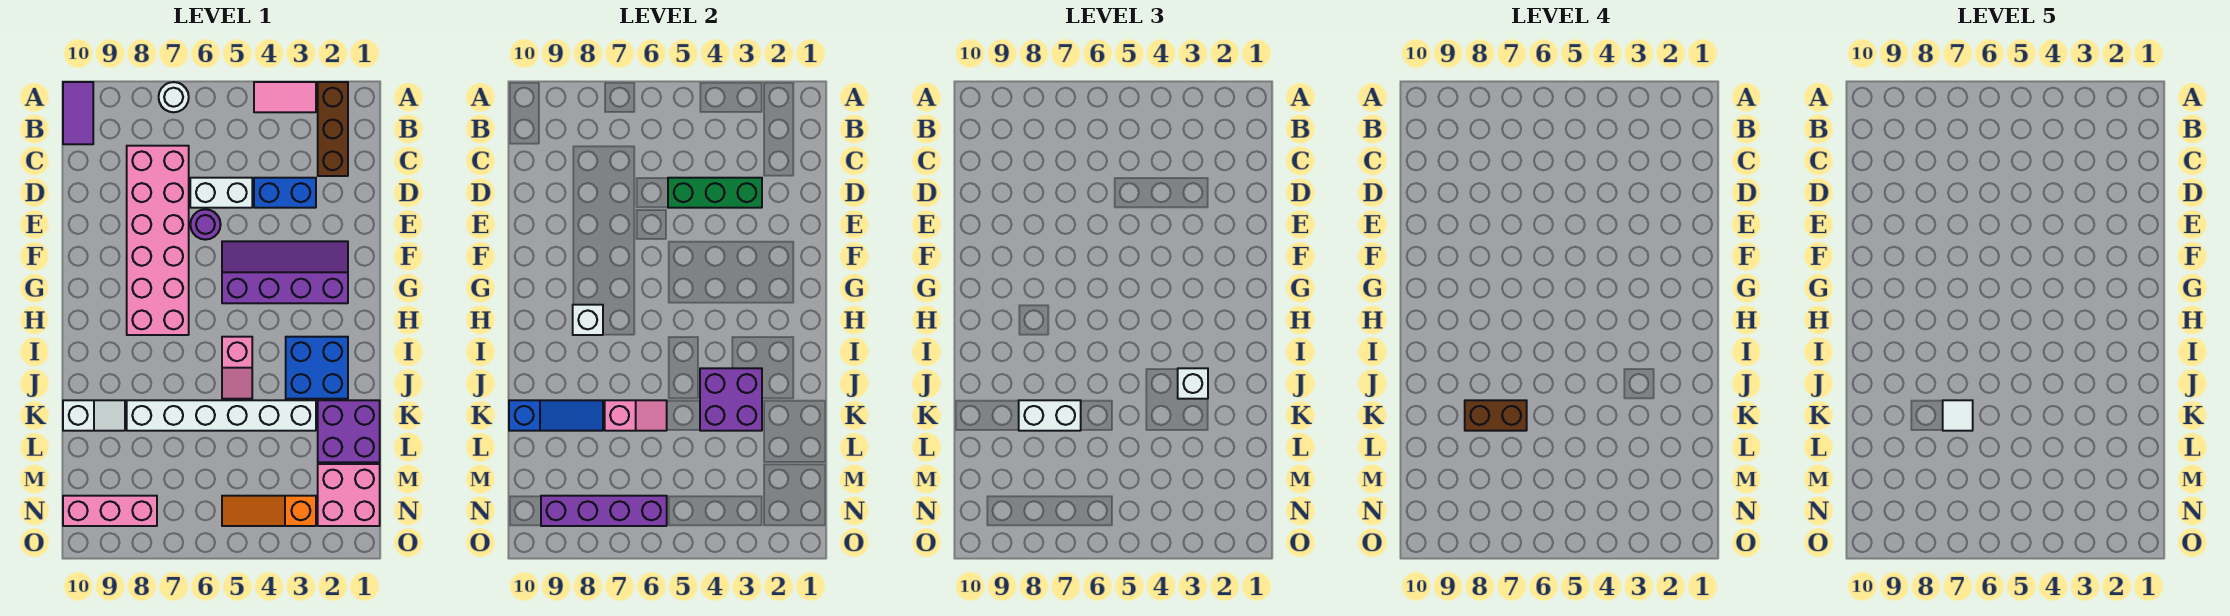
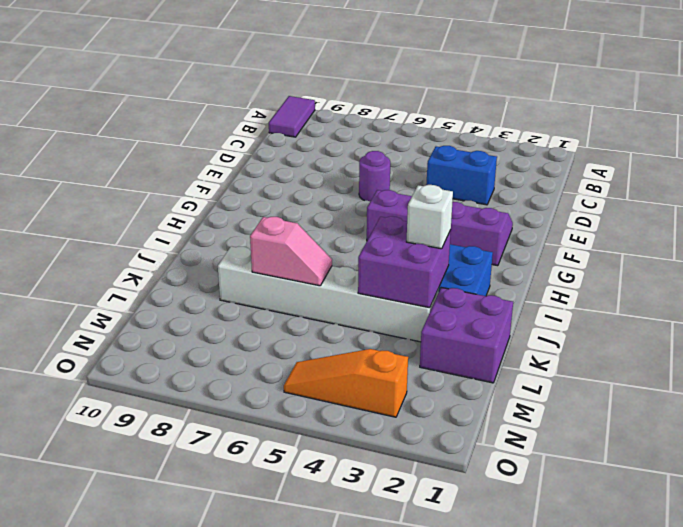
none -> brown 1x3 brick [318,82,348,176]
none -> pink 1x2 tile [254,82,316,112]
none -> white 1x1 round brick [159,82,189,112]

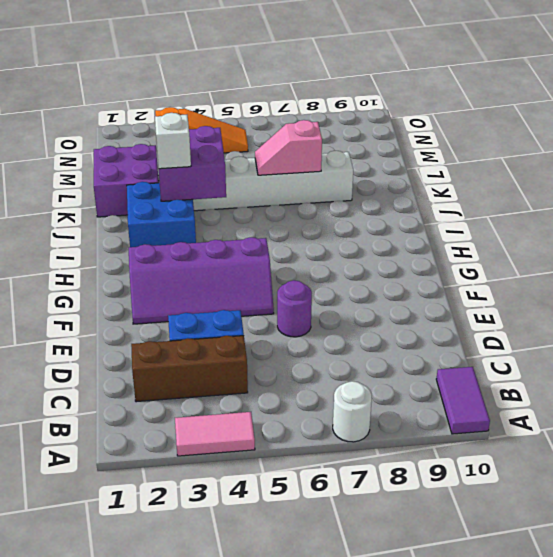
brown 1x3 brick [131,336,248,402] -> brown 1x3 brick turned to [318,82,348,176]
none -> pink 2x6 brick [127,146,189,335]
none -> white 1x2 brick [190,178,252,208]
none -> pink 1x2 slope [222,337,252,399]

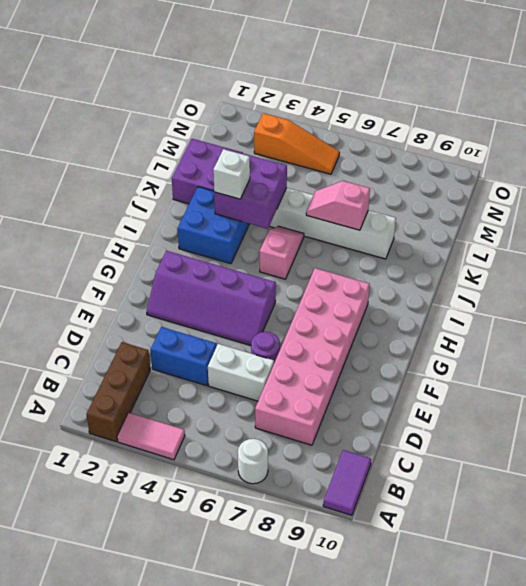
none -> white 1x2 slope [63,400,125,431]
none -> pink 2x2 brick [318,464,380,526]
none -> pink 1x3 brick [63,496,157,526]

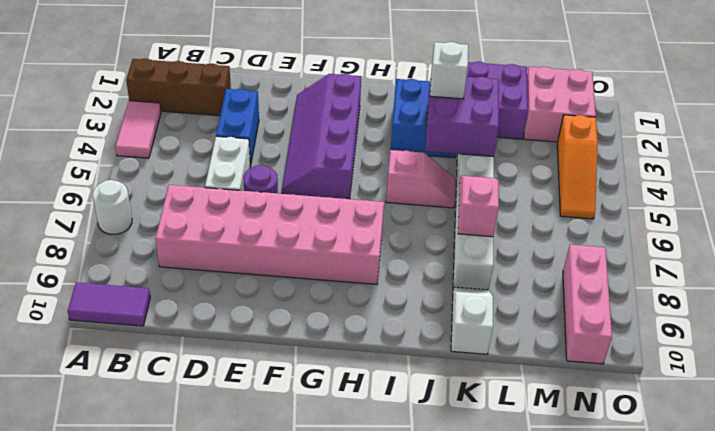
none -> green 1x3 brick [668,178,762,208]
none -> white 1x1 brick [573,305,603,335]
none -> blue 1x3 slope [509,400,603,431]

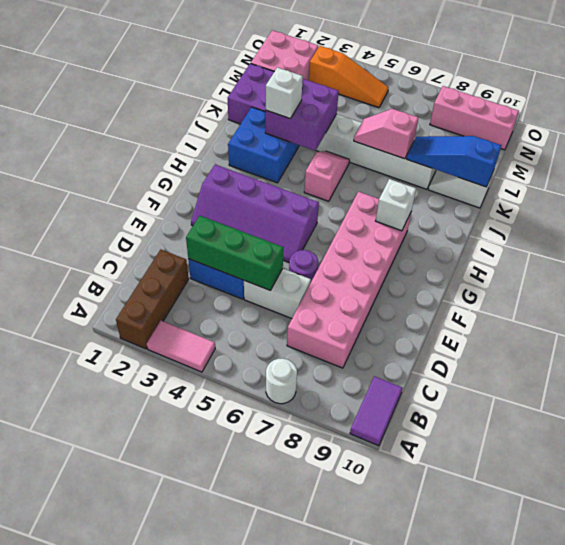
none -> purple 1x4 brick [541,496,667,526]
none -> white 1x2 brick [1019,400,1081,431]
none -> brown 1x2 brick [1465,400,1527,431]

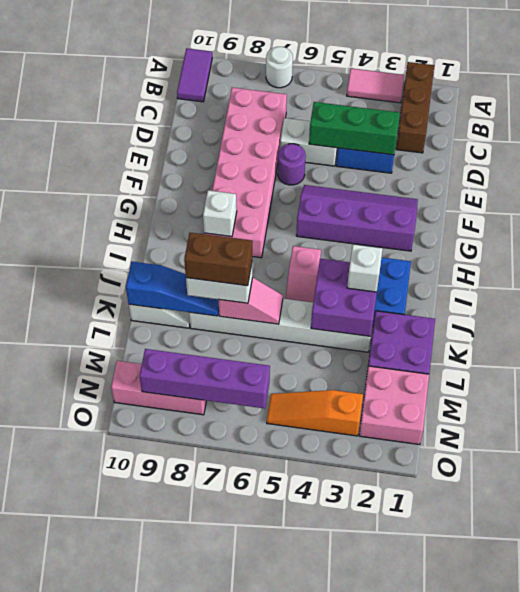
none -> white 1x1 tile [1943,400,1973,431]

